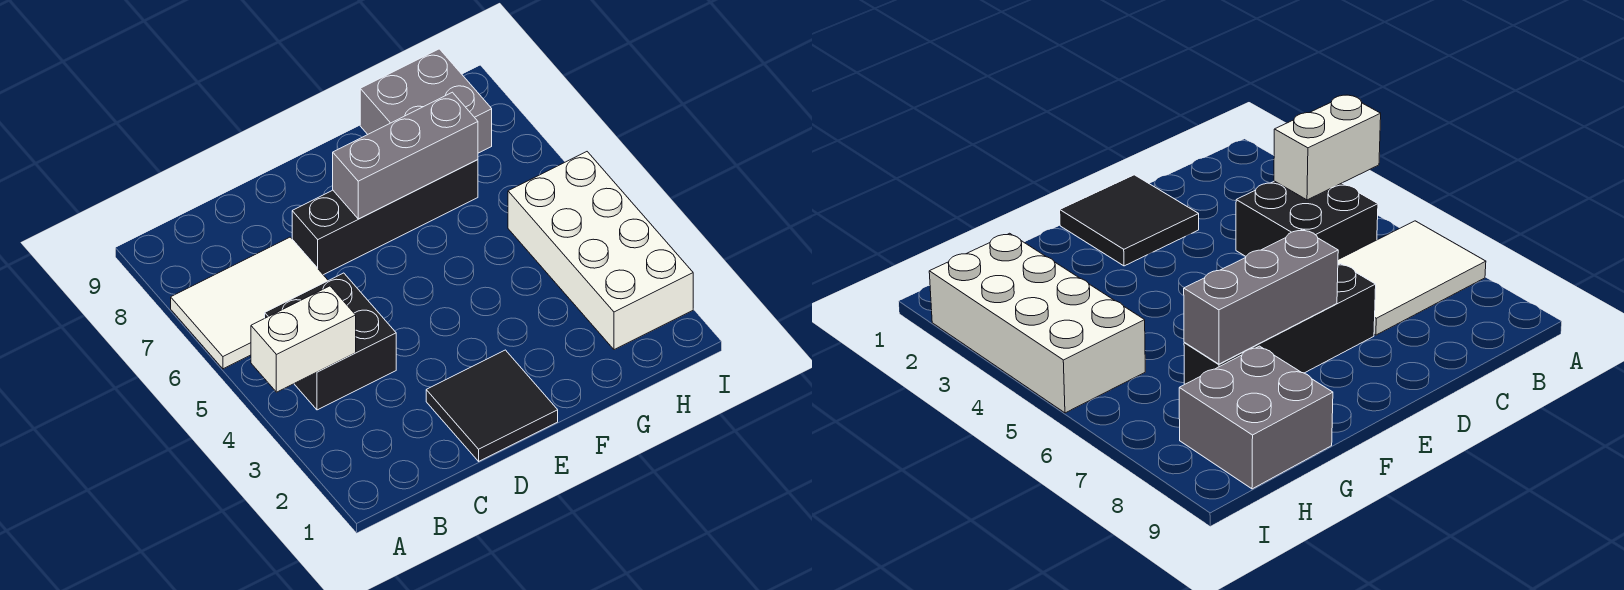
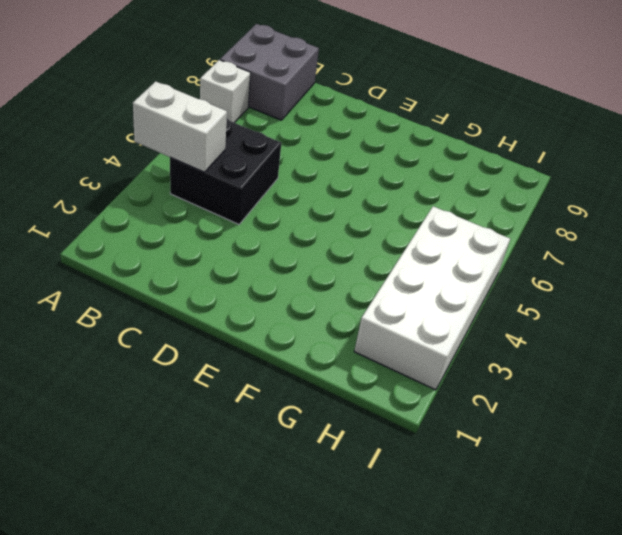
white 1x1 brick [200,60,251,123] -> white 2x3 tile [171,237,328,369]
grey 2x2 brick [220,24,319,120] -> grey 2x2 brick moved to [360,49,492,153]
none -> black 2x2 tile [426,350,558,461]
none -> black 1x4 brick [292,160,478,275]

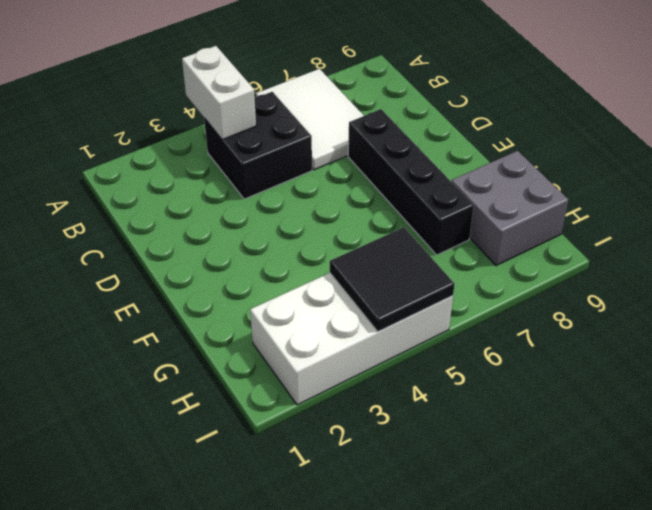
black 2x2 tile [330,227,455,332] -> black 2x2 tile moved to [426,350,558,461]
none -> grey 1x3 brick [333,92,478,219]

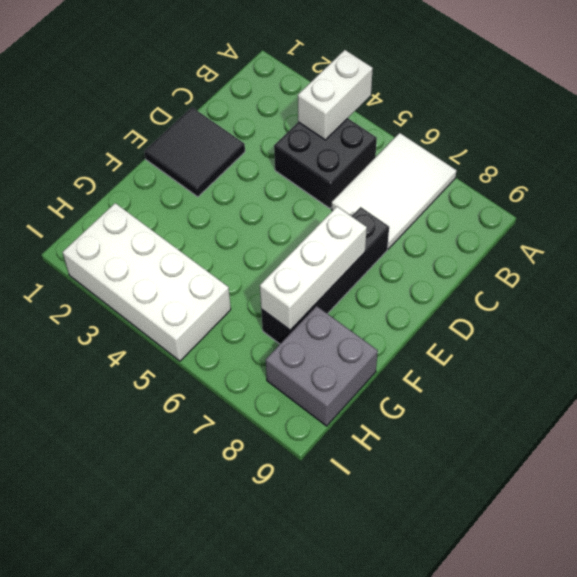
white 1x3 brick [260,207,367,330] -> grey 1x3 brick [333,92,478,219]

